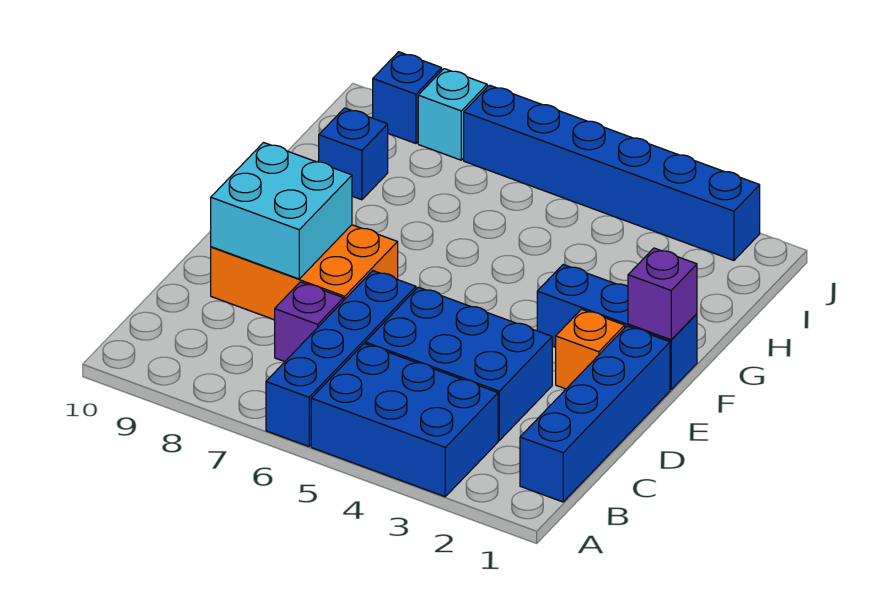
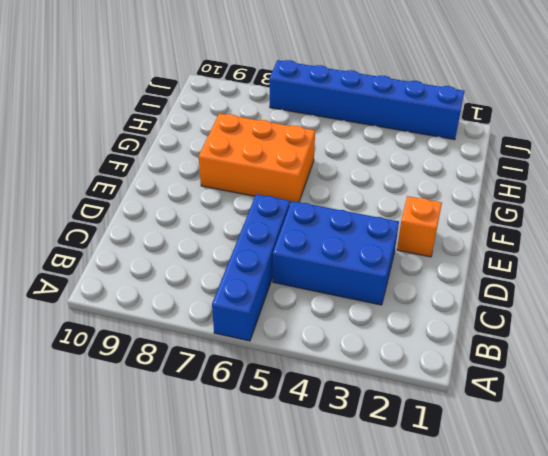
orange 2x3 brick [199,113,315,203] -> orange 2x3 brick moved to [211,225,398,320]
none -> blue 2x3 brick [311,344,498,497]
none -> blue 1x4 brick [520,326,670,502]
none -> purple 1x1 brick [275,282,344,362]

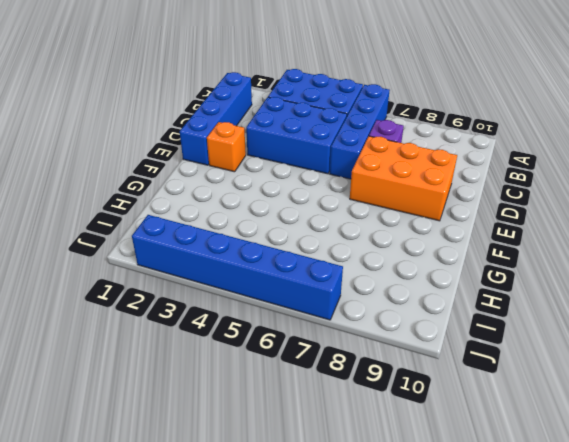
none -> blue 1x3 brick [537,265,697,389]
none -> blue 1x1 brick [319,108,388,200]
none -> cyan 1x1 brick [418,69,487,160]

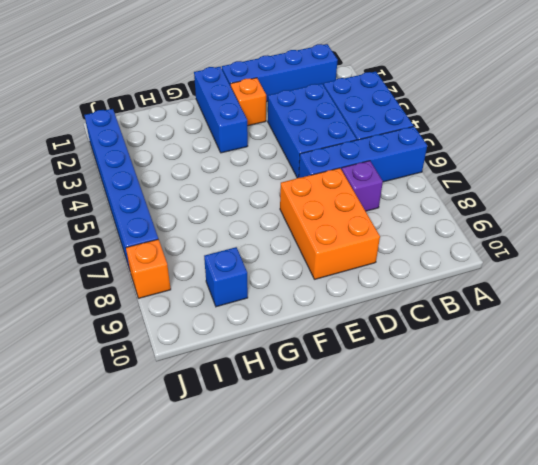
orange 1x1 brick [126,239,171,298] -> cyan 1x1 brick [418,69,487,160]
none -> blue 1x1 brick [373,52,442,144]
none -> cyan 2x2 brick [211,143,352,279]
none -> purple 1x1 brick [628,248,697,340]

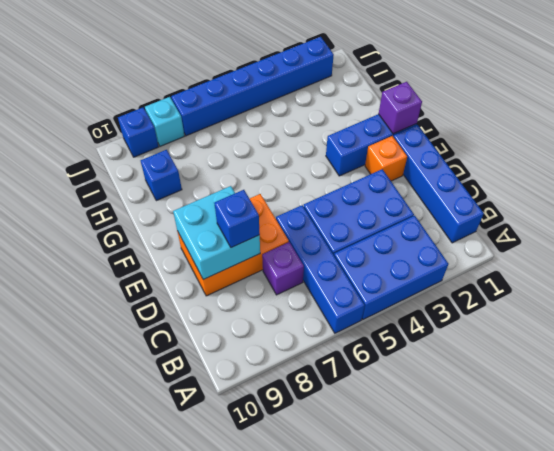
blue 1x1 brick [214,190,260,248] -> none

